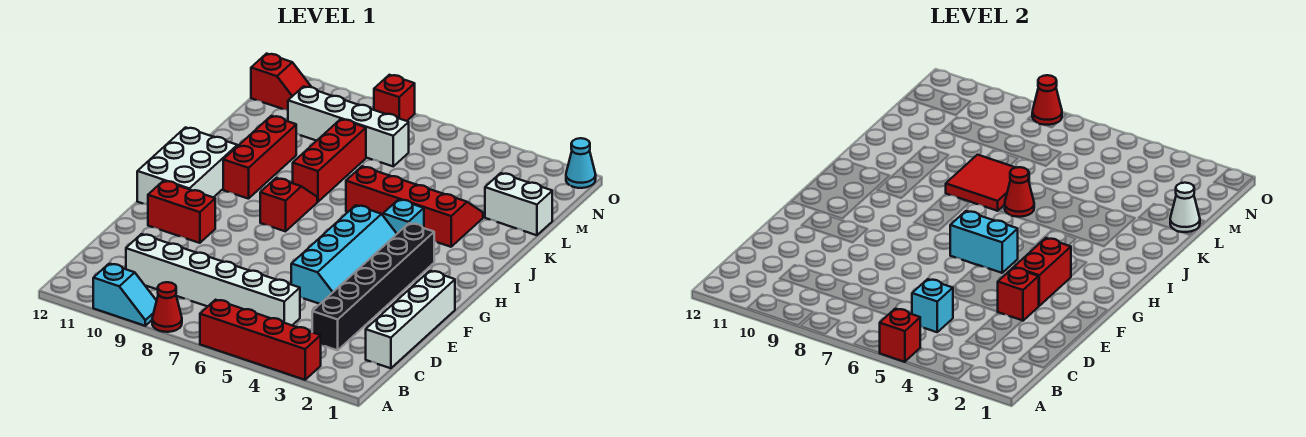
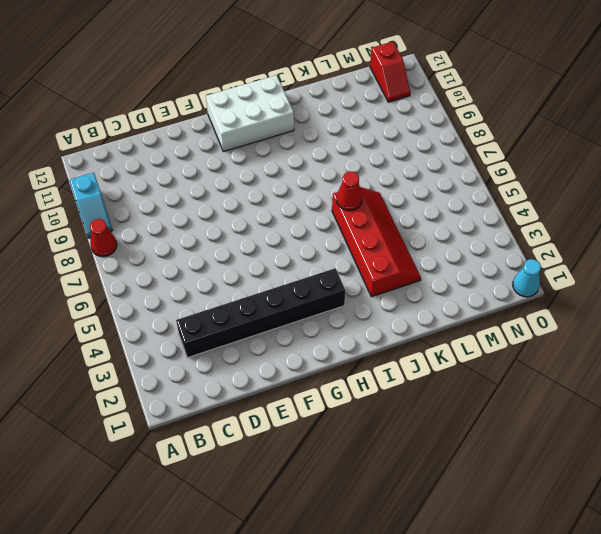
none -> red 1x4 brick [200,300,321,380]
none -> white 1x4 brick [366,271,455,368]
none -> white 1x6 brick [126,234,300,325]

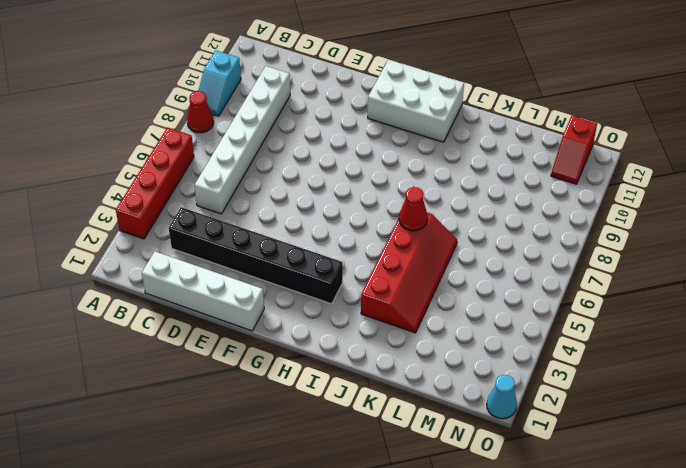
none -> cyan 2x4 slope [291,205,397,304]
none -> red 1x2 brick [148,181,215,243]
none -> red 1x2 slope [260,178,317,231]

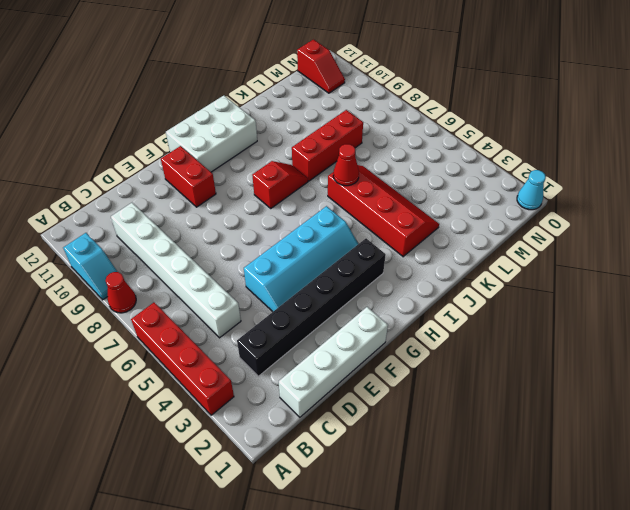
none -> cyan 1x1 brick [383,199,424,234]
none -> red 1x3 brick [223,116,296,199]
none -> white 1x2 brick [485,173,552,235]

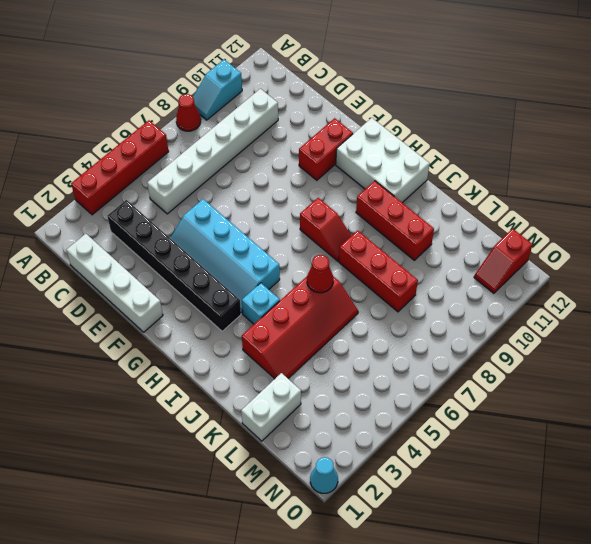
none -> white 1x4 brick [288,86,409,166]
none -> red 1x1 brick [374,75,415,121]
none -> red 1x1 brick [880,309,920,362]

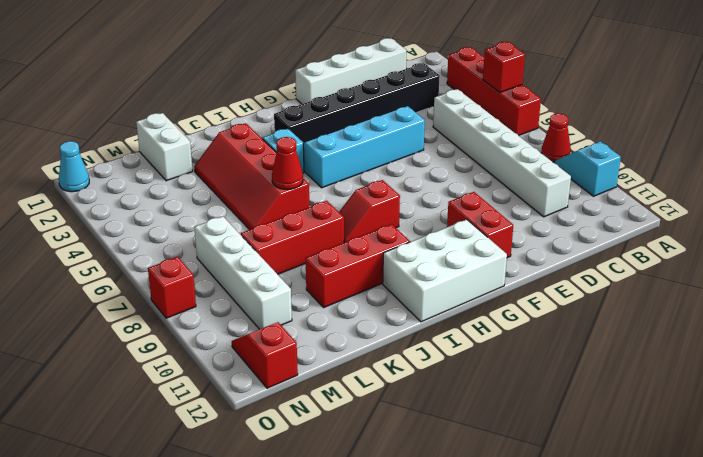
none -> cyan 1x1 brick [912,279,953,332]
none -> red 1x1 brick [998,268,1039,321]
none -> red 1x2 brick [1014,238,1071,306]

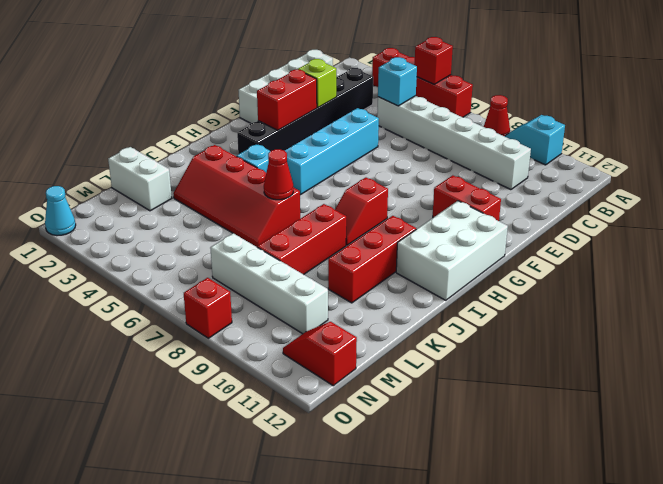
lime 1x1 brick [298,59,336,108] -> red 1x1 brick [998,268,1039,321]
none -> cyan 1x2 brick [950,211,1018,273]
none -> red 2x2 tile [946,155,1029,211]
none -> white 1x1 cone [1170,183,1200,232]

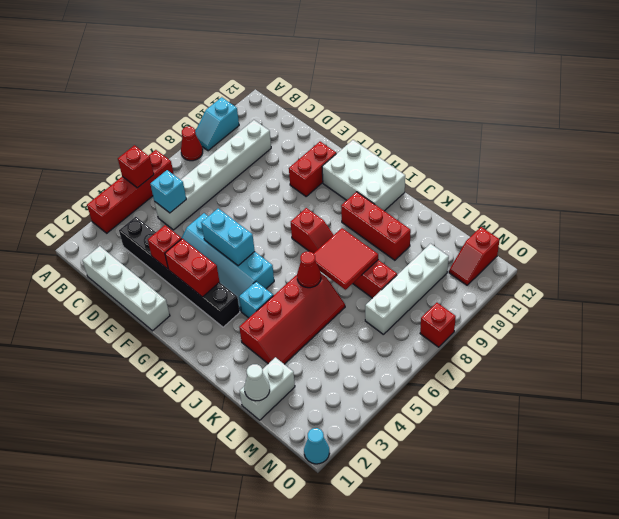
cyan 1x2 brick [201,209,255,266] -> cyan 1x2 brick turned to [950,211,1018,273]
none -> red 1x1 cone [1032,75,1062,125]

